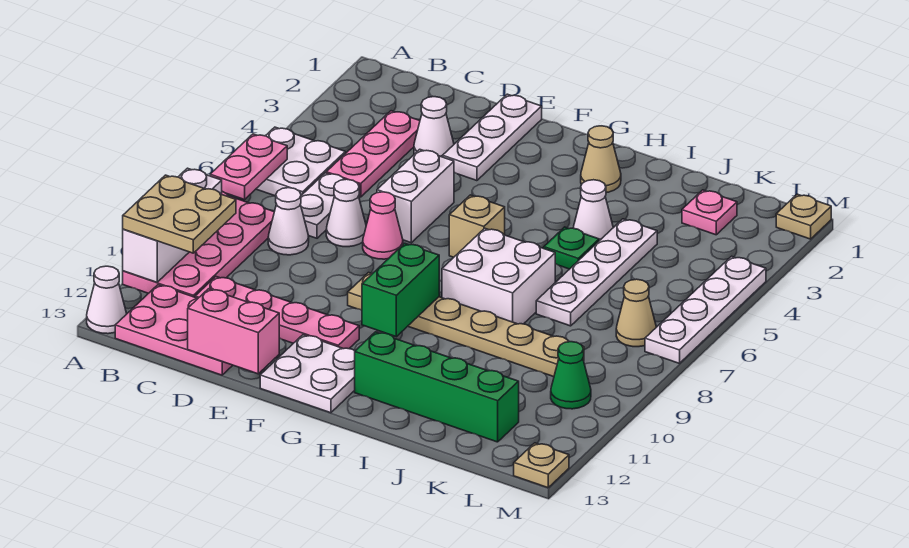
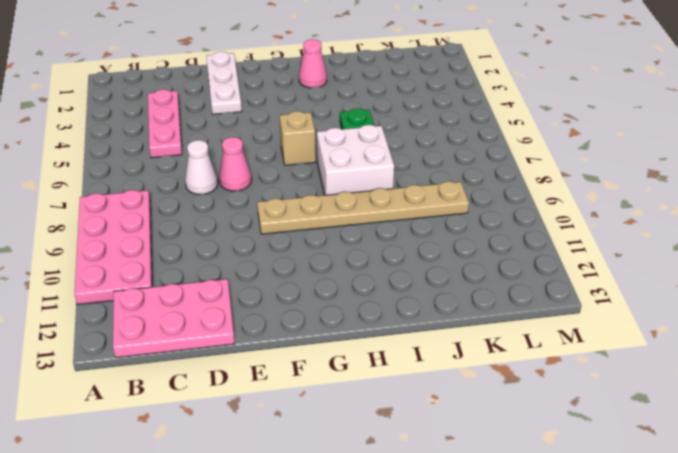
pink 1x1 cone [299,39,327,88] -> tan 1x1 cone [581,126,621,193]
none -> white 2x2 plate [256,127,345,196]
none -> white 1x1 cone [87,266,127,334]
none -> white 1x2 plate [300,173,360,238]
none -> white 1x1 cone [268,188,309,255]

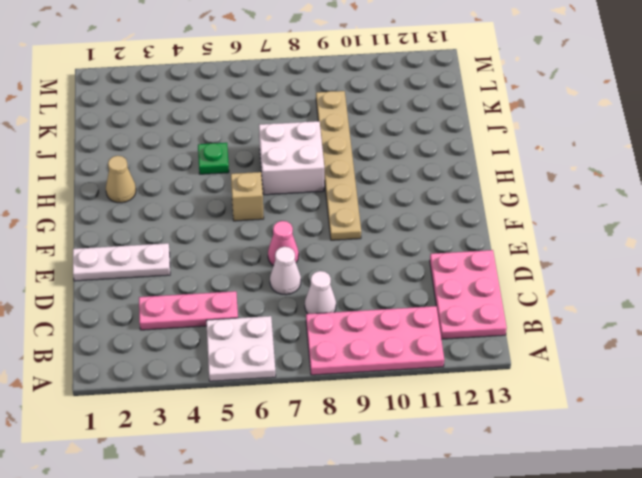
none -> white 1x1 cone [87,266,127,334]
none -> white 1x2 plate [300,173,360,238]
none -> pink 1x4 plate [195,277,359,349]
none -> white 1x1 cone [414,97,454,157]

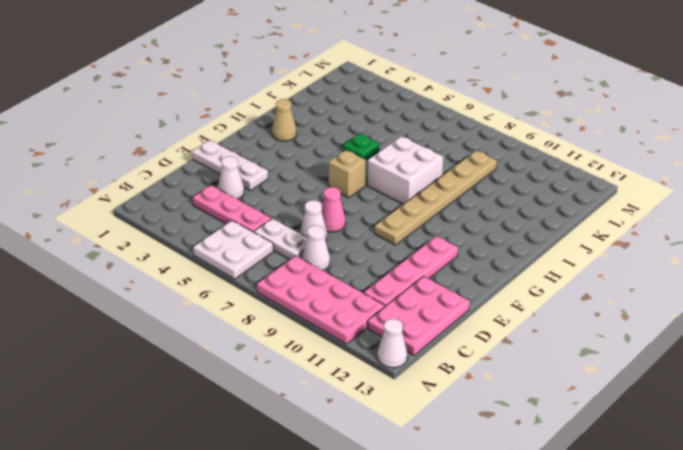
none -> white 1x2 brick [377,149,454,243]
none -> white 2x2 plate [260,335,355,413]
none -> green 1x4 brick [355,332,519,442]
none -> white 1x1 cone [573,180,613,241]

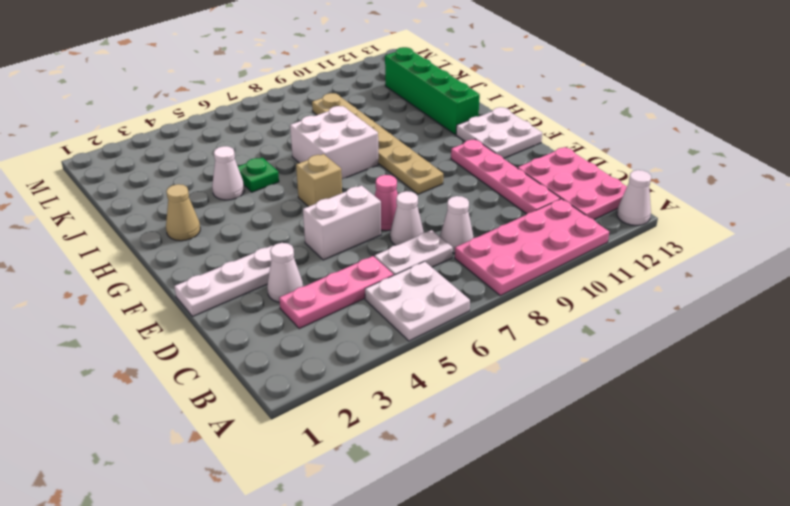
none -> white 1x4 plate [536,219,657,326]
none -> pink 1x1 plate [682,190,737,235]
none -> tan 1x1 cone [616,279,656,347]
none -> green 1x1 cone [551,342,591,409]

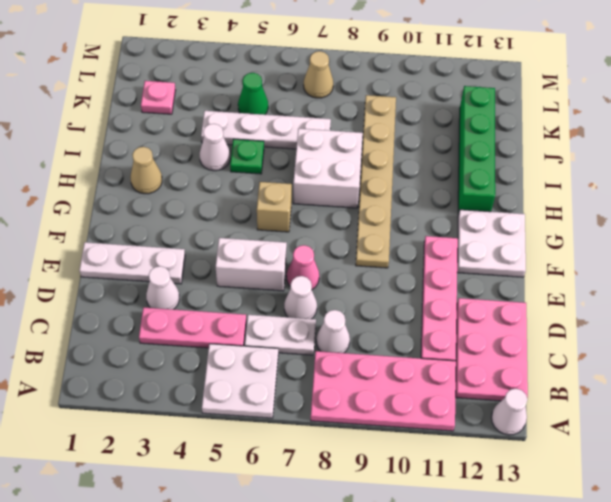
green 1x1 cone [238,73,268,115] -> green 1x1 cone moved to [551,342,591,409]
none -> tan 1x1 plate [776,194,831,239]
none -> white 1x4 plate [645,256,766,363]
none -> tan 1x1 plate [514,443,569,488]
none -> pink 1x2 plate [210,134,287,200]

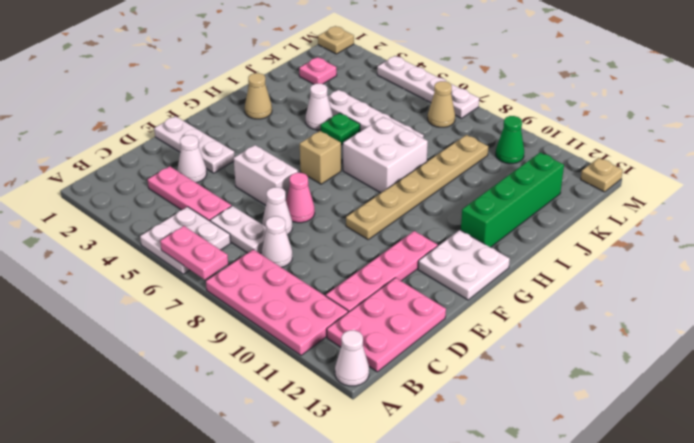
none -> white 1x3 brick [123,168,222,282]
none -> pink 1x2 brick [188,289,279,374]
none -> green 1x2 brick [362,243,439,337]
none -> tan 2x2 plate [123,175,236,253]

